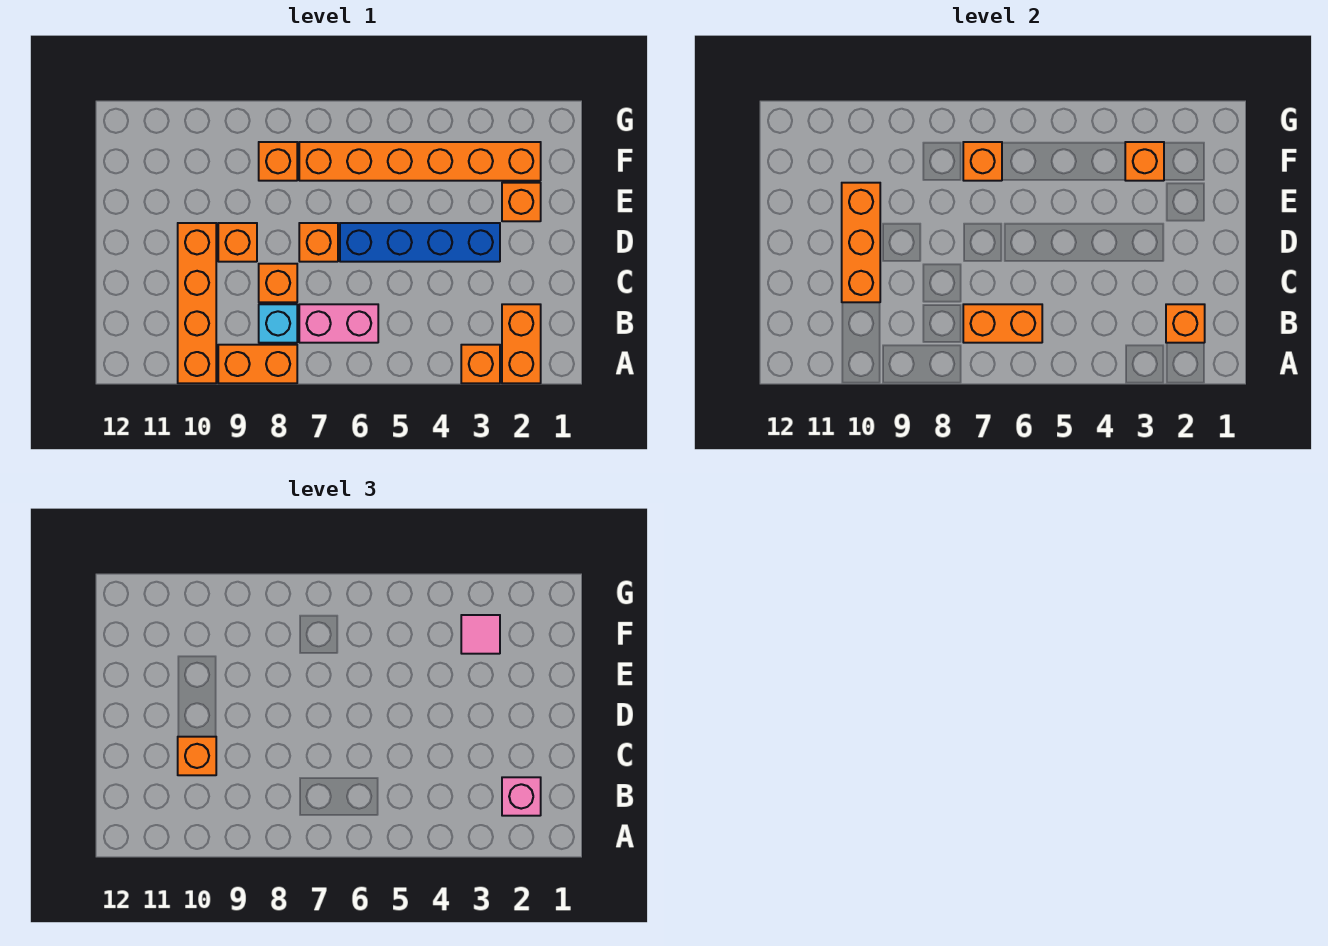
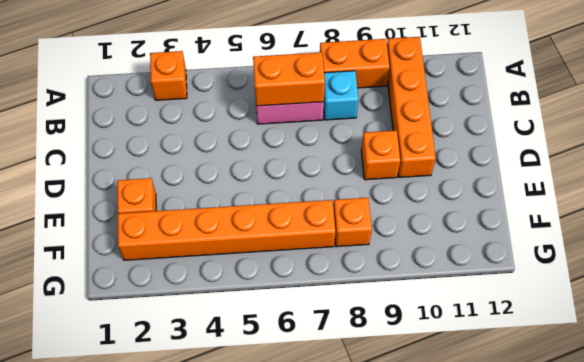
none -> orange 1x2 brick [502,304,541,383]
none -> orange 1x1 brick [259,264,297,302]
none -> blue 1x4 brick [340,223,500,262]

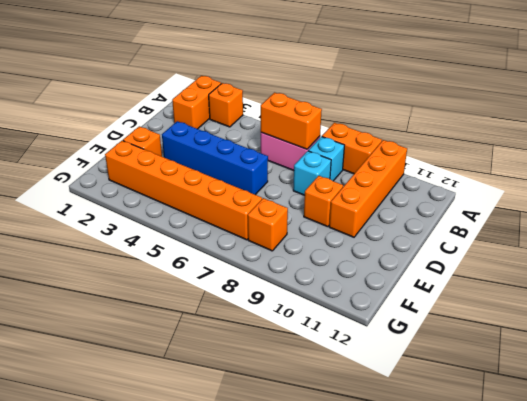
cyan 1x1 brick [293,151,331,195] -> orange 1x1 brick [259,264,297,302]
none -> orange 1x1 brick [299,223,338,262]
none -> orange 1x1 brick [1166,304,1205,343]
none -> orange 1x3 brick [842,183,880,302]

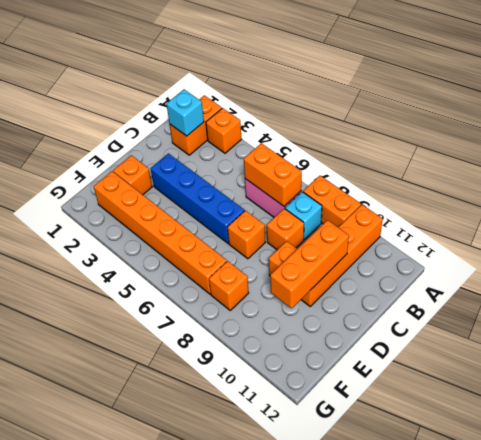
cyan 1x1 brick [166,90,204,136] -> orange 1x1 brick [1166,304,1205,343]
none -> orange 1x1 brick [1125,142,1164,181]
none -> orange 1x1 brick [963,142,1002,181]
none -> pink 1x1 brick [502,777,541,816]

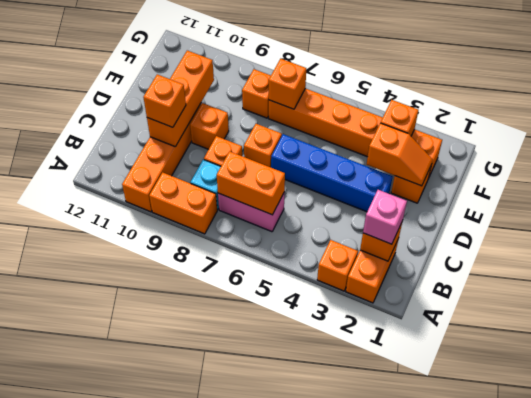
orange 1x2 slope [367,123,433,186] -> none
none -> pink 1x1 tile [461,615,500,654]

